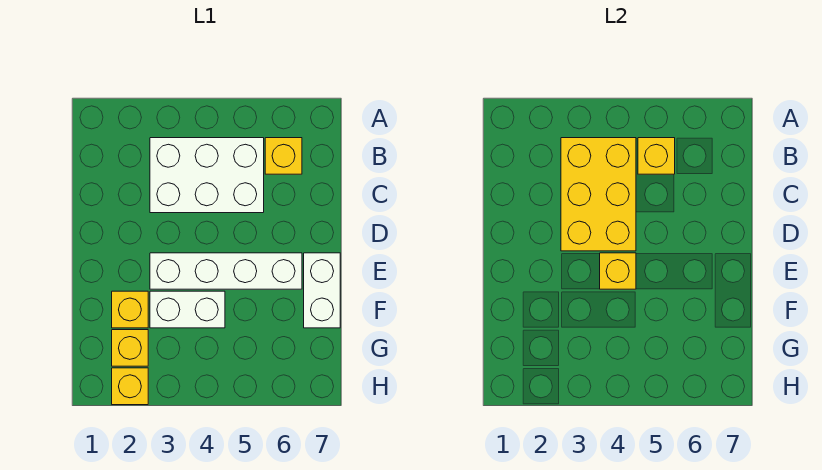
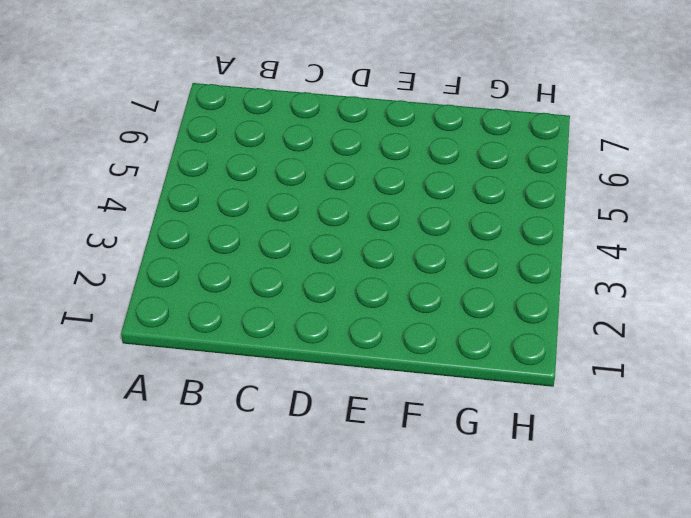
none -> white 2x3 brick [150,138,264,213]
none -> yellow 1x1 brick [265,138,302,174]

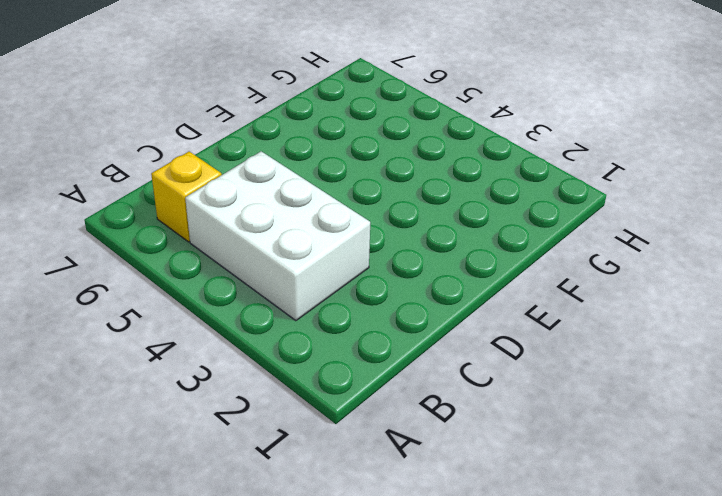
none -> white 1x4 brick [150,253,302,289]
none -> white 1x2 brick [304,253,340,328]

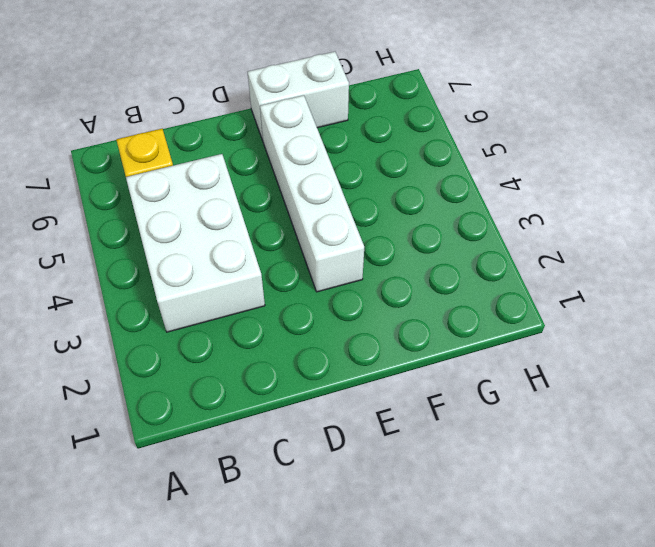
none -> yellow 1x1 brick [112,291,148,328]
none -> white 1x2 brick [150,291,225,328]

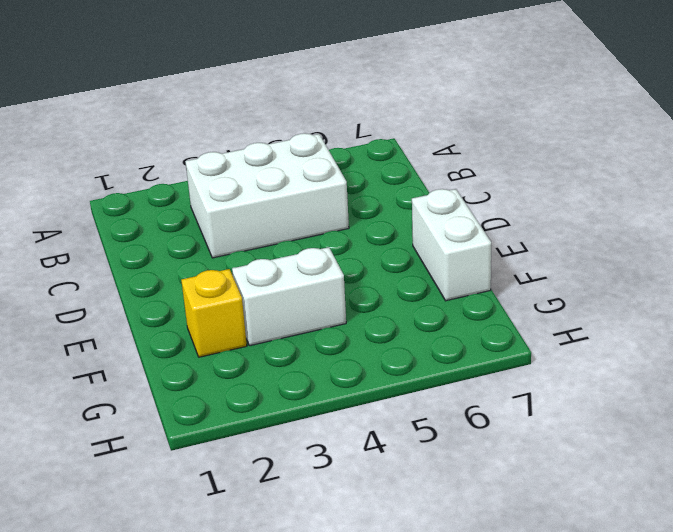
none -> yellow 1x1 brick [265,138,302,174]
none -> white 1x4 brick [150,253,302,289]

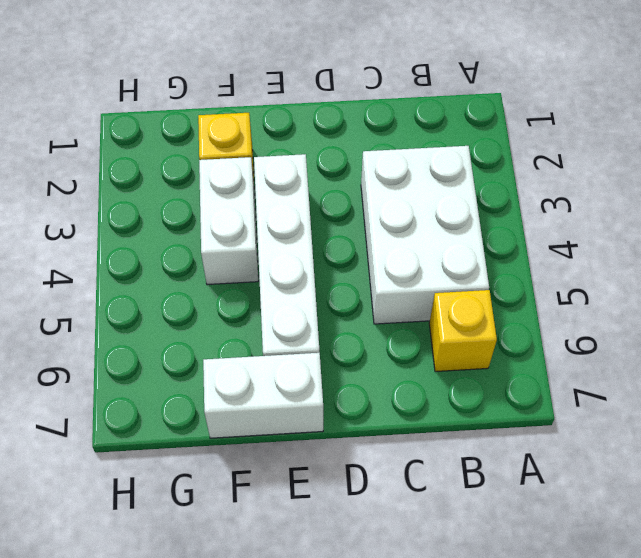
none -> yellow 1x1 brick [112,330,148,366]
none -> yellow 1x1 brick [112,368,148,405]

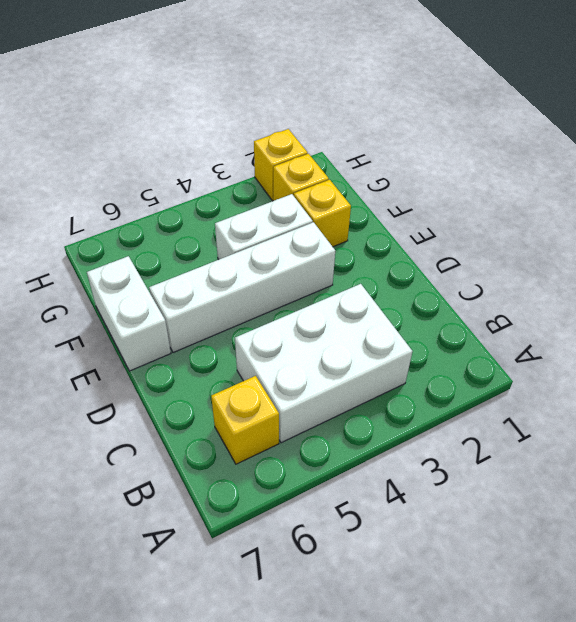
none -> yellow 2x3 brick [561,138,636,251]
none -> yellow 1x1 brick [638,138,675,174]

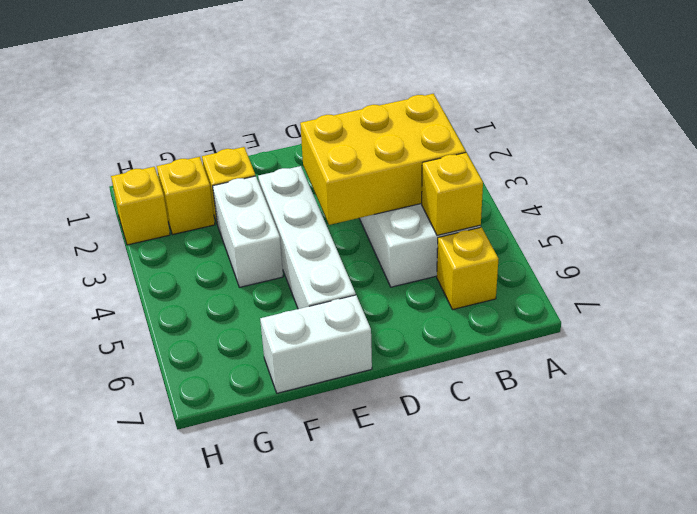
none -> yellow 1x1 brick [600,253,636,289]

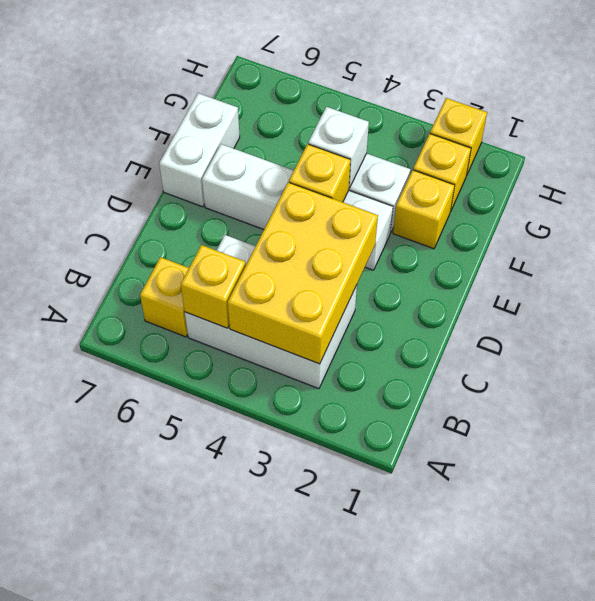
white 1x1 brick [308,107,369,188] -> none

